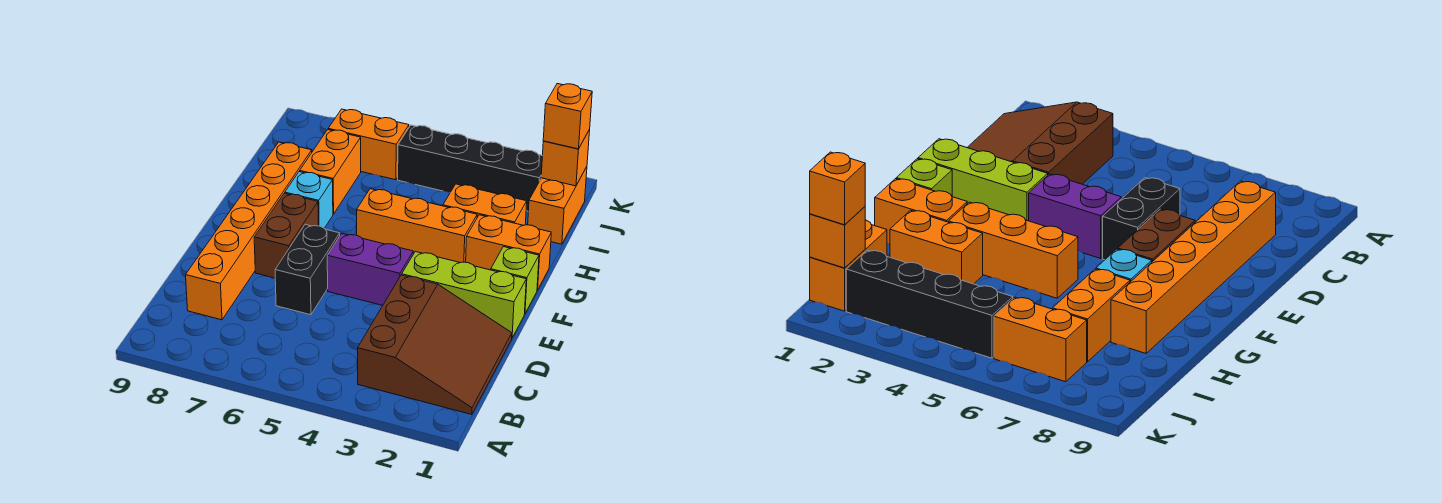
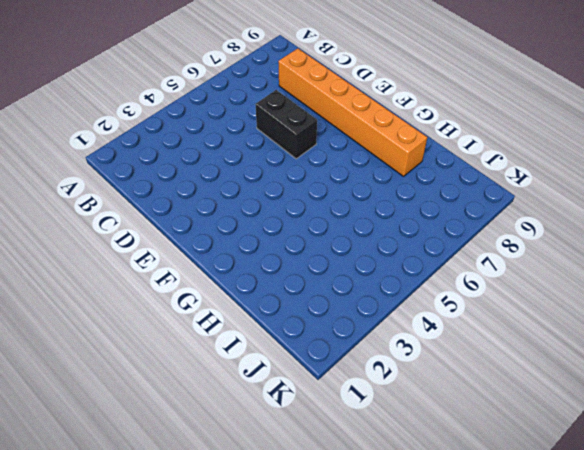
none -> brown 3x3 slope [358,275,512,415]
none -> lime 1x3 brick [402,252,526,337]
none -> purple 1x2 brick [327,233,413,305]

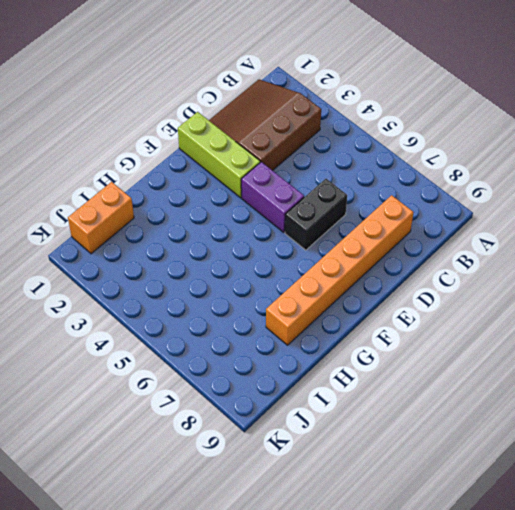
none -> brown 1x2 brick [254,193,318,278]
none -> lime 1x1 brick [491,247,539,313]
none -> orange 1x2 brick [466,215,551,290]

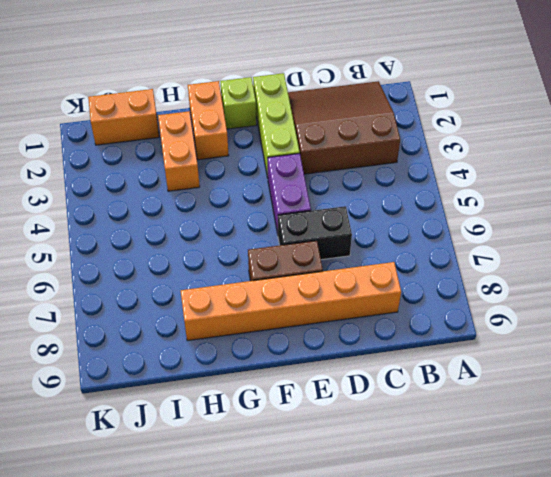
none -> orange 1x3 brick [357,189,477,263]
none -> cyan 1x1 brick [285,172,333,228]
none -> orange 1x2 brick [300,130,361,214]

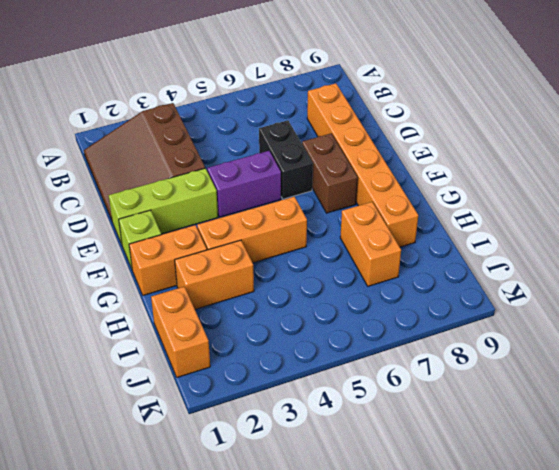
none -> cyan 1x1 brick [285,172,333,228]
none -> black 1x4 brick [398,125,542,211]
none -> orange 1x2 brick [328,109,409,180]

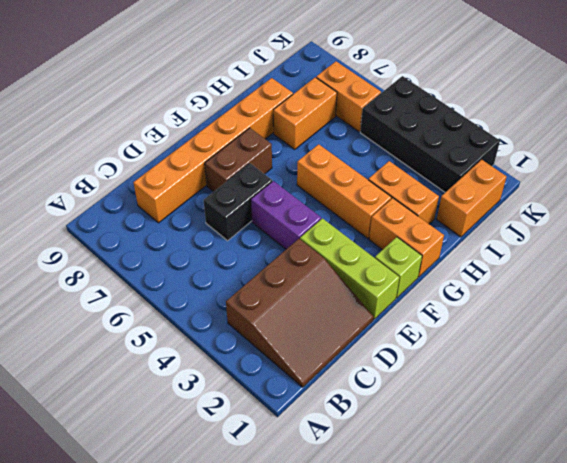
black 2x4 brick [360,76,500,192] -> black 1x4 brick [398,125,542,211]
none -> cyan 1x1 brick [285,172,333,228]
none -> orange 1x1 brick [541,130,590,186]
none -> orange 1x1 brick [543,84,592,149]

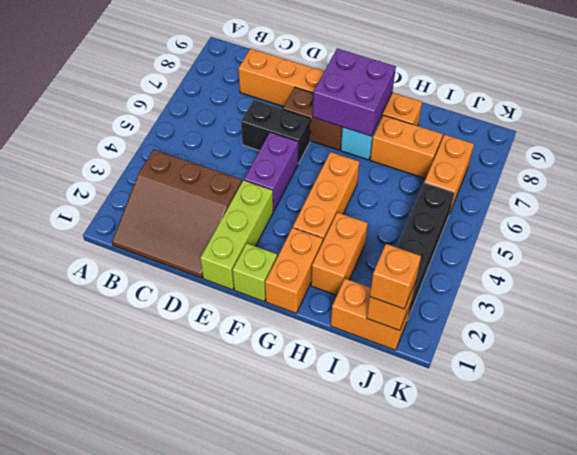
purple 2x2 brick [313,49,396,136] -> none

